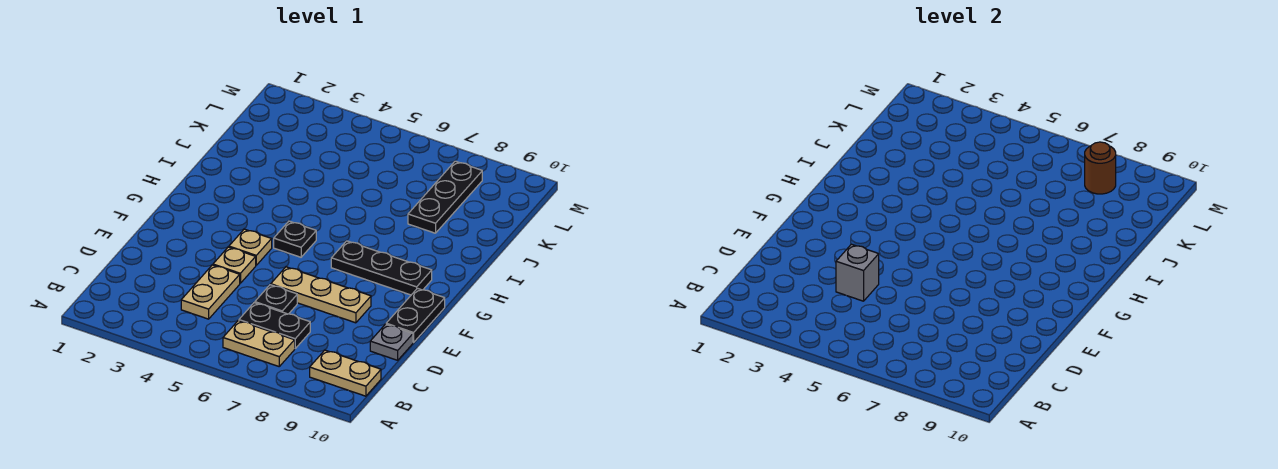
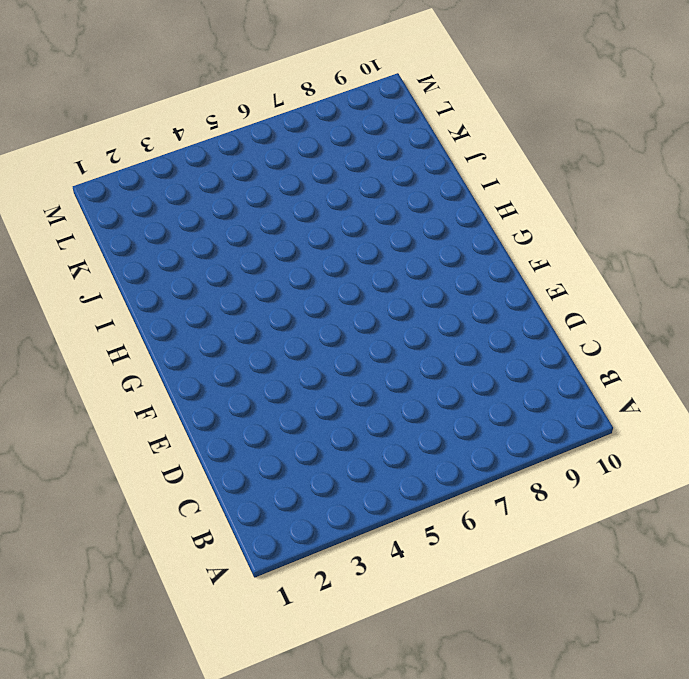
none -> tan 1x2 plate [223,321,295,366]
none -> tan 1x2 plate [310,350,381,396]
none -> tan 1x2 plate [181,265,240,319]

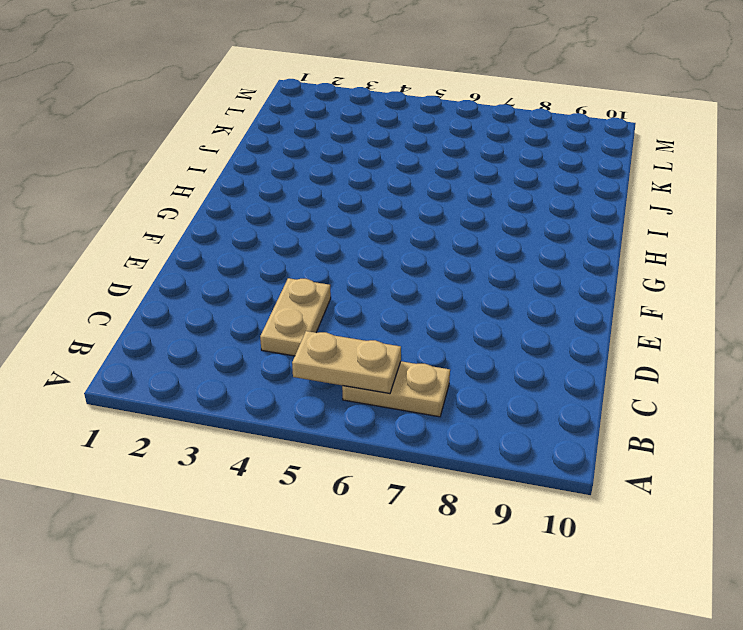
tan 1x2 plate [292,331,401,394] -> tan 1x2 plate moved to [310,350,381,396]
none -> black 1x2 plate [239,303,310,348]
none -> black 1x1 plate [255,285,297,314]
none -> grey 1x1 plate [370,324,413,360]

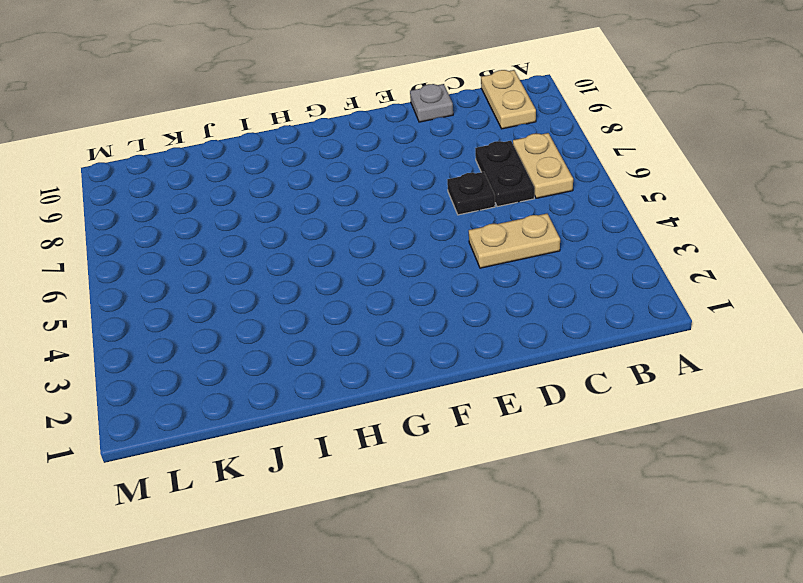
none -> tan 1x1 plate [213,247,256,283]
none -> tan 1x3 plate [271,267,371,323]
none -> black 1x2 plate [386,288,445,342]

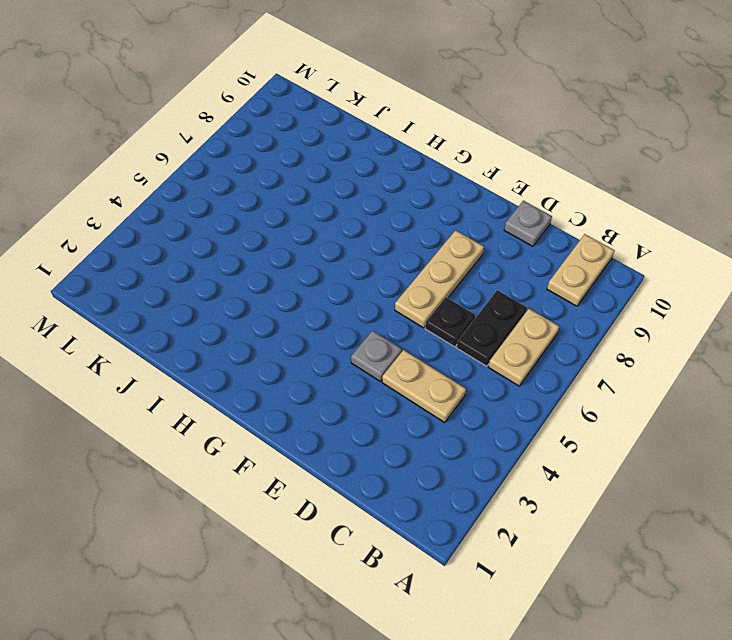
grey 1x1 plate [351,331,402,382] -> tan 1x1 plate [213,247,256,283]
none -> black 1x2 plate [386,288,445,342]
none -> tan 1x1 plate [229,229,272,265]
none -> black 1x1 plate [274,221,316,257]

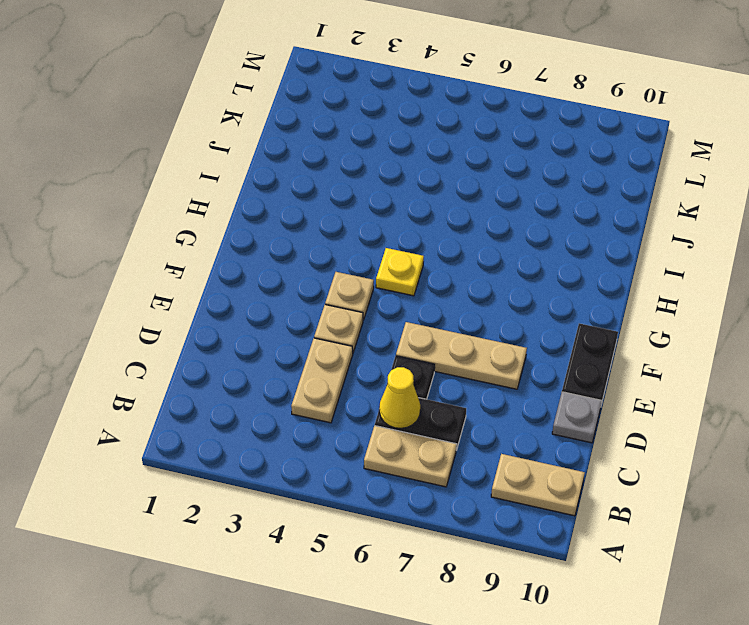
yellow 1x1 cone [379,367,420,428] -> none
yellow 1x1 plate [376,248,424,296] -> black 1x1 plate [274,221,316,257]
none -> black 1x3 plate [331,241,432,295]
none -> black 1x3 plate [408,161,482,233]
none -> grey 1x1 brick [836,244,879,301]

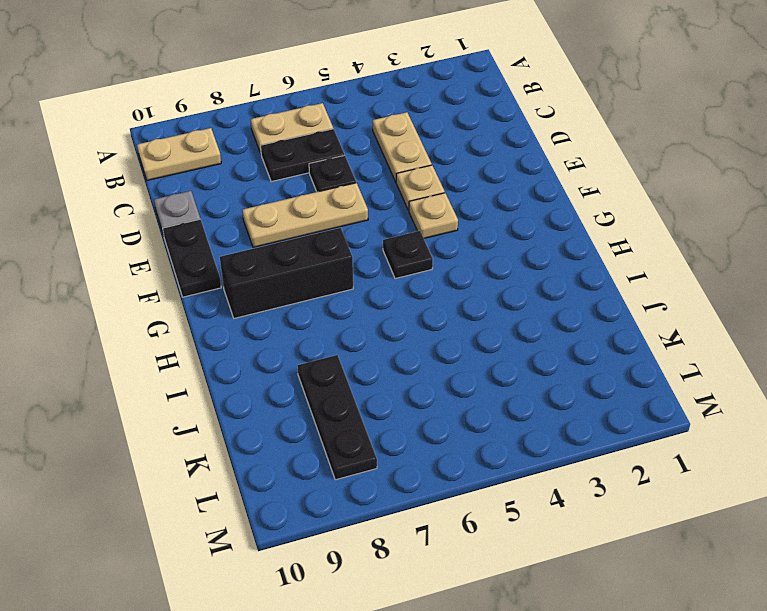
black 1x3 brick [220,228,353,318] -> black 1x3 plate [331,241,432,295]
none -> grey 1x1 brick [836,244,879,301]
none -> brown 1x1 round brick [1085,142,1116,194]

